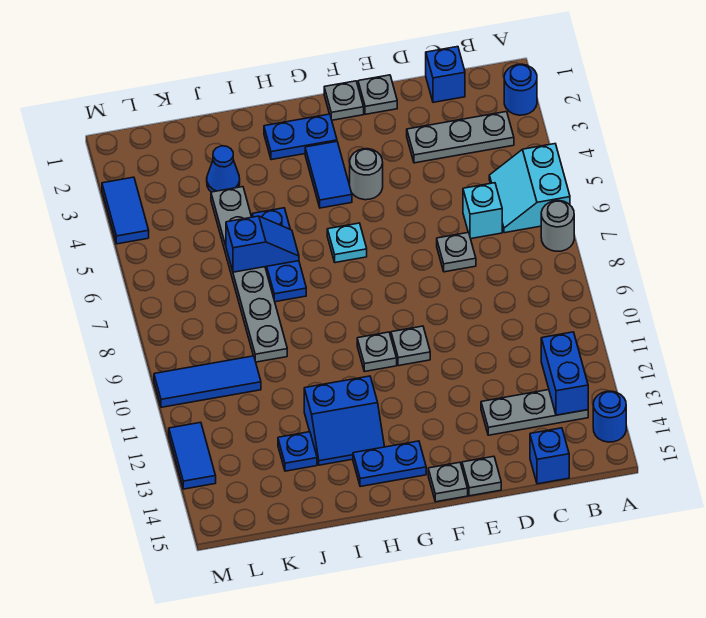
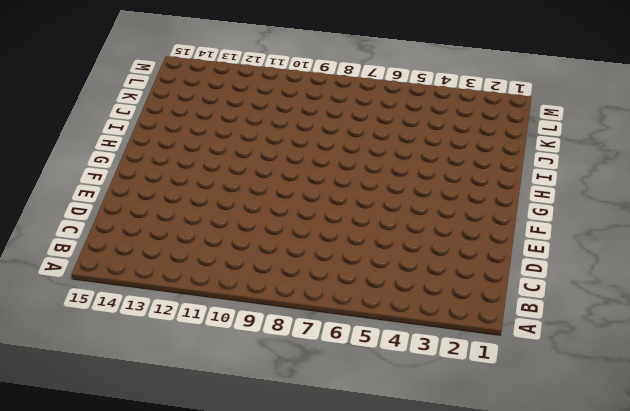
none -> blue 1x1 round brick [504,64,537,115]
none -> cyan 2x2 slope [489,144,570,233]
none -> grey 1x1 round brick [541,201,574,251]
none -> blue 1x1 round brick [593,391,626,442]

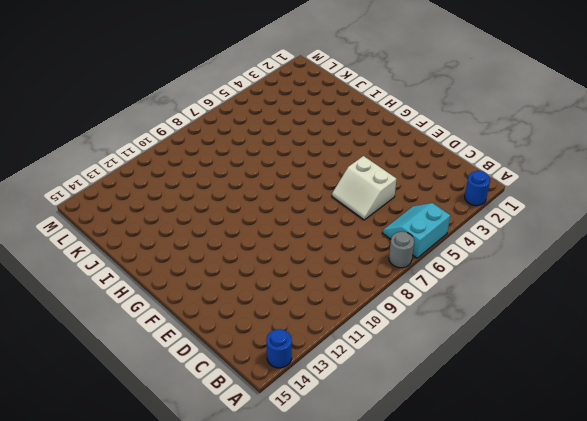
white 2x2 slope [332,156,396,220] -> none
none -> grey 1x3 plate [407,112,514,163]
none -> grey 1x3 plate [481,390,588,435]
none -> blue 1x1 brick [426,47,465,102]
none -> cyan 1x1 brick [463,183,502,239]

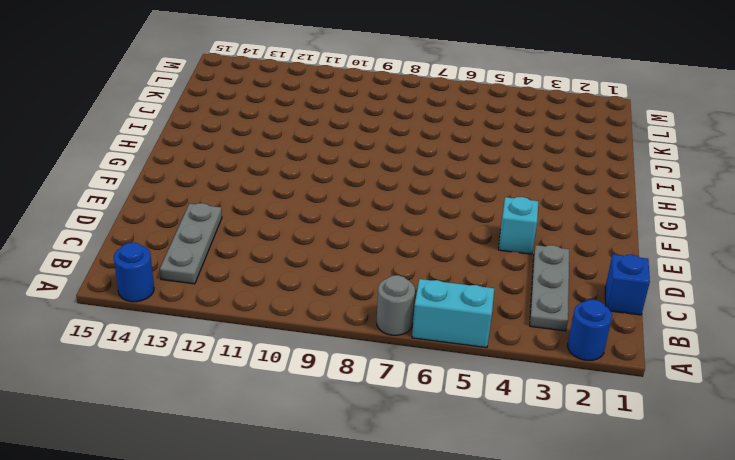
cyan 1x1 brick [499,197,538,254] -> cyan 1x1 brick moved to [463,183,502,239]
none -> blue 1x1 brick [530,428,569,484]
none -> grey 1x1 plate [437,232,476,272]
none -> grey 1x1 plate [358,75,397,114]
none -> grey 1x1 plate [462,456,501,496]

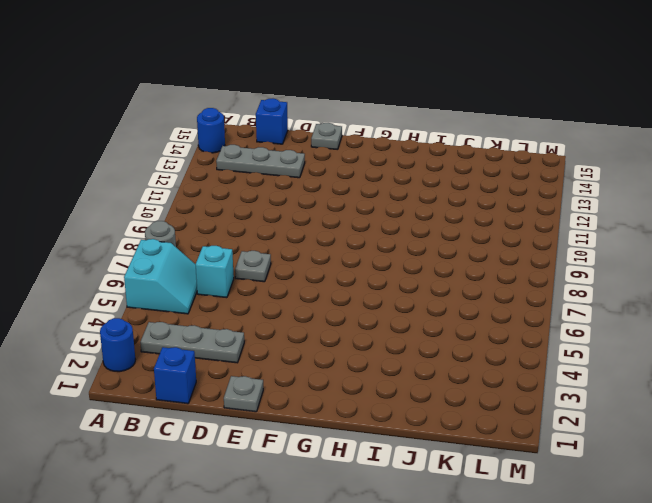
none -> grey 1x1 plate [324,81,364,120]
none -> grey 1x1 round brick [350,149,383,200]
none -> grey 1x1 plate [391,326,430,366]
none -> grey 1x1 plate [428,462,468,502]

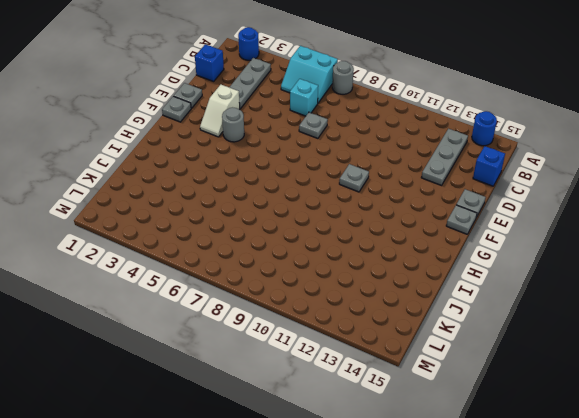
white 1x2 slope [200,85,240,137] -> none
none -> blue 1x2 plate [264,114,337,160]
none -> blue 1x2 tile [305,141,352,208]
none -> cyan 1x1 plate [327,223,367,263]
none -> grey 1x1 plate [357,332,397,372]

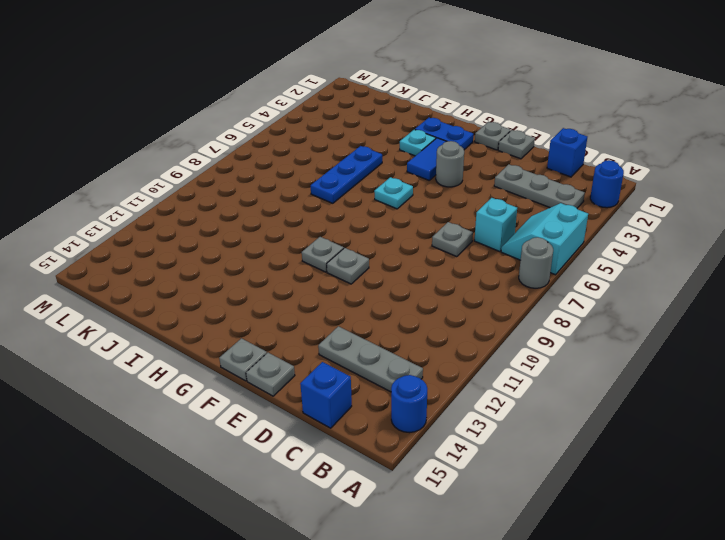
cyan 1x1 plate [400,129,436,156] -> none
none -> blue 1x2 plate [353,441,426,487]
none -> blue 2x2 slope [304,376,385,465]
none -> blue 1x1 cone [207,146,240,192]
none -> grey 1x6 plate [211,187,287,362]

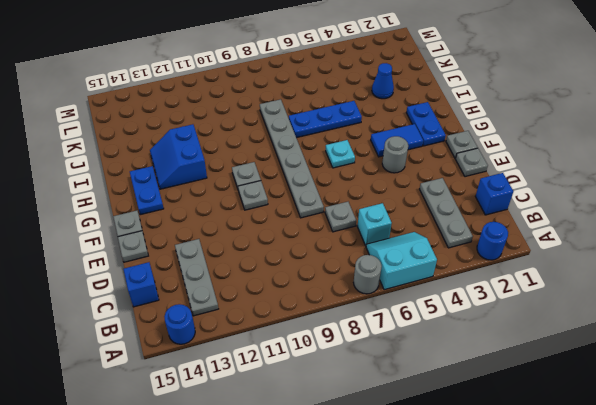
grey 1x6 plate [260,99,324,218] -> grey 1x6 plate turned to [211,187,287,362]
none -> blue 1x1 plate [278,432,317,471]
none -> blue 1x3 tile [154,356,261,407]
none -> blue 1x2 tile [102,177,149,244]
none -> blue 1x2 tile [169,422,216,489]

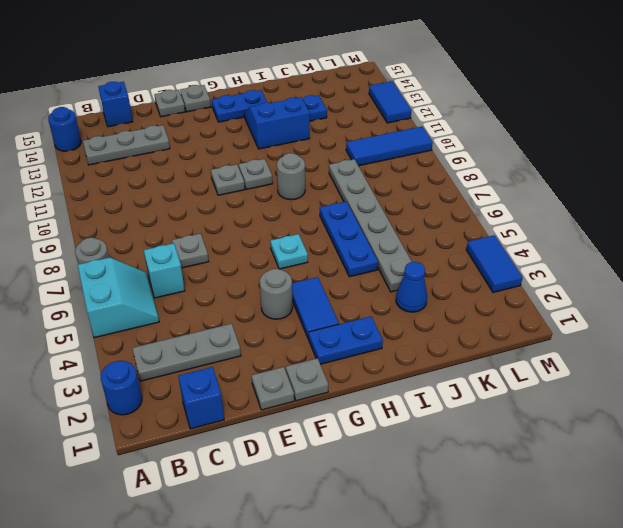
grey 1x1 round brick [277,153,305,200] -> none
none -> blue 1x2 brick [541,332,588,415]
none -> blue 1x2 slope [226,216,299,272]

